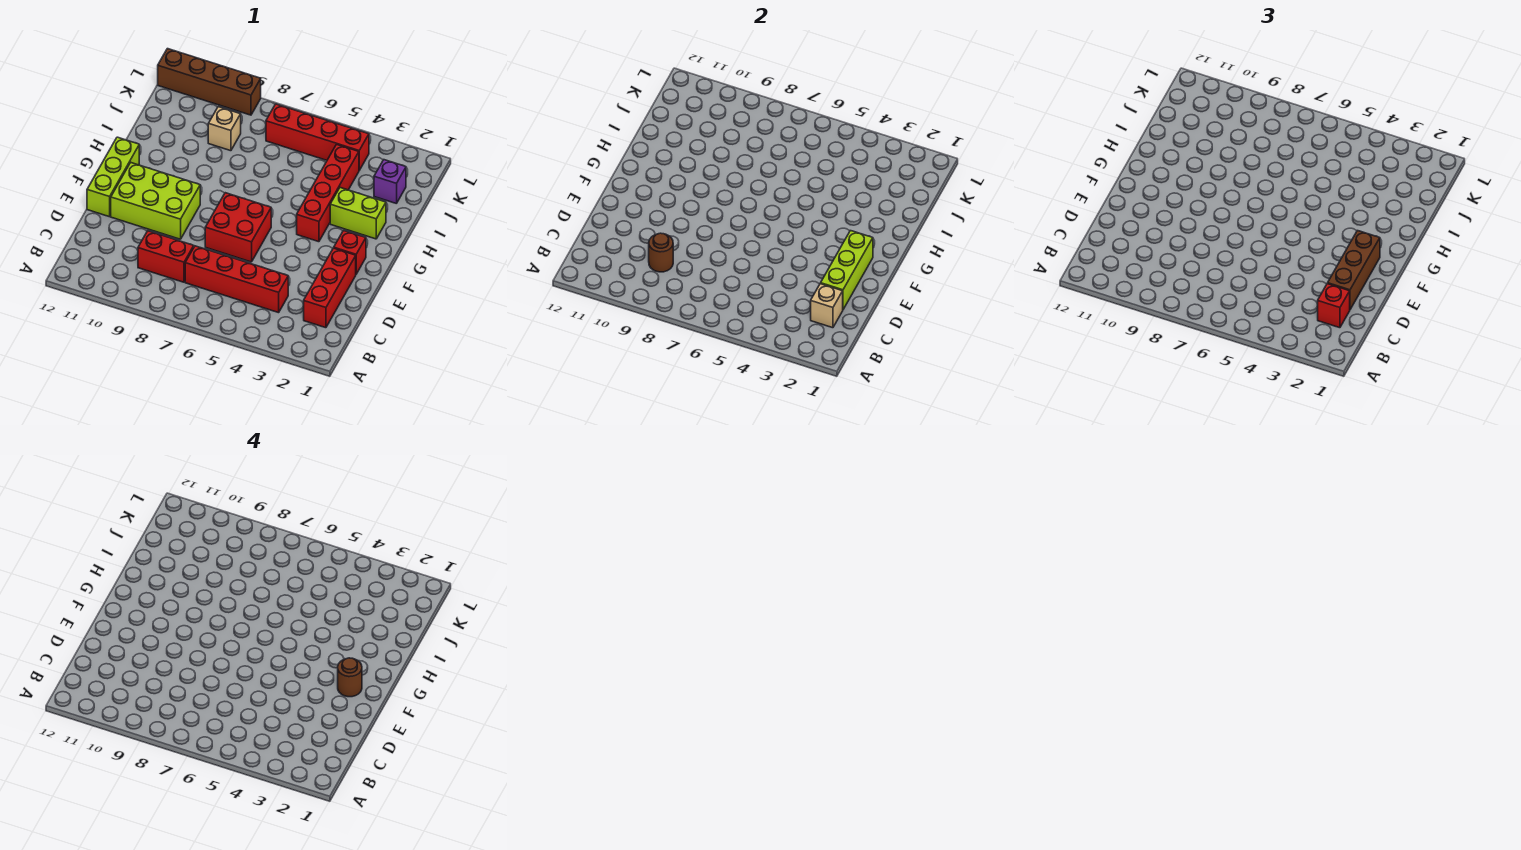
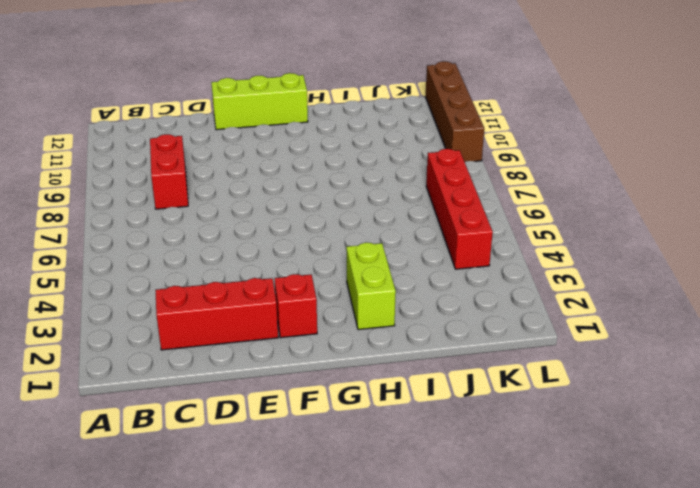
none -> red 1x4 brick [185,246,288,313]
none -> red 2x2 brick [205,193,271,262]
none -> lime 2x3 brick [111,163,200,239]

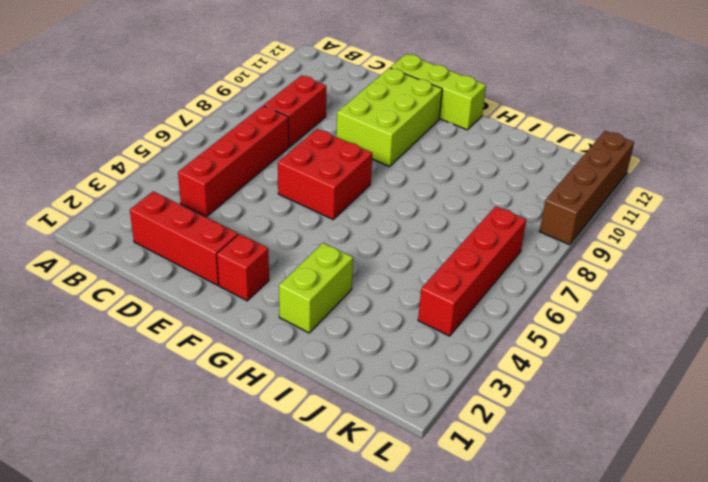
none -> red 1x4 brick [297,144,359,242]
none -> purple 1x1 brick [374,160,406,204]
none -> tan 1x1 brick [208,107,241,151]

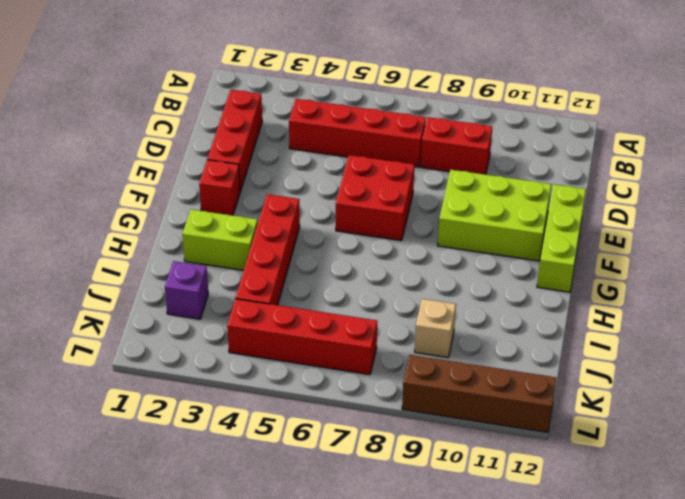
none -> tan 1x1 brick [811,284,843,328]
none -> brown 1x1 round brick [649,233,673,272]
none -> lime 1x3 brick [821,231,873,309]

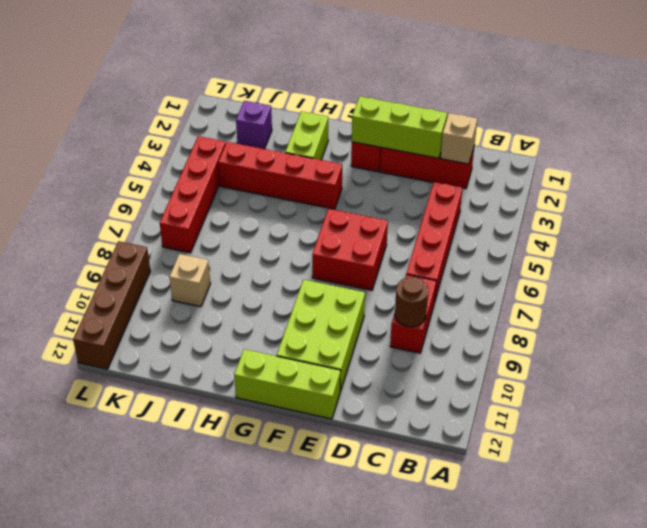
none -> red 1x1 brick [1318,284,1350,328]
none -> brown 1x3 brick [1328,231,1380,309]
none -> brown 1x1 round brick [338,658,362,697]

